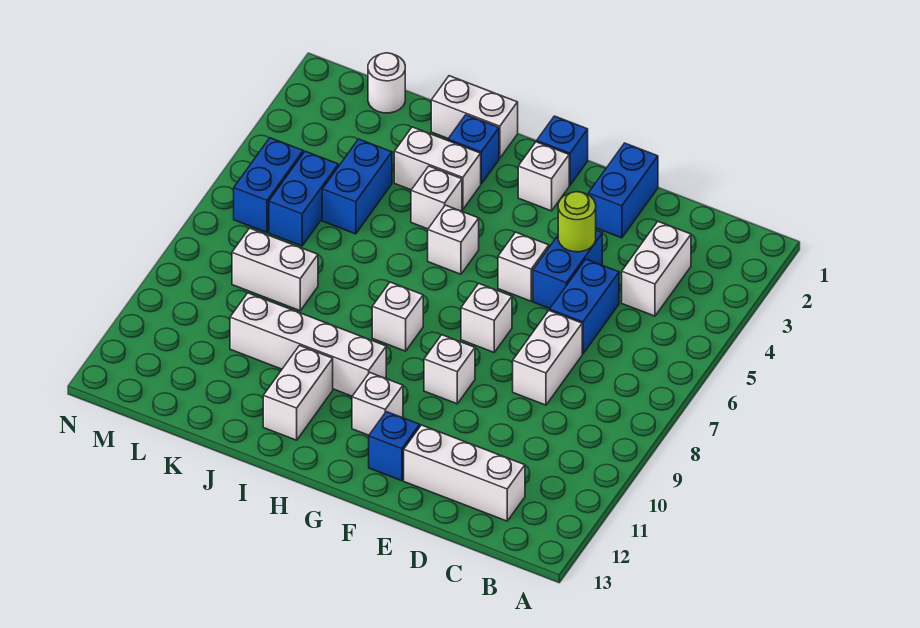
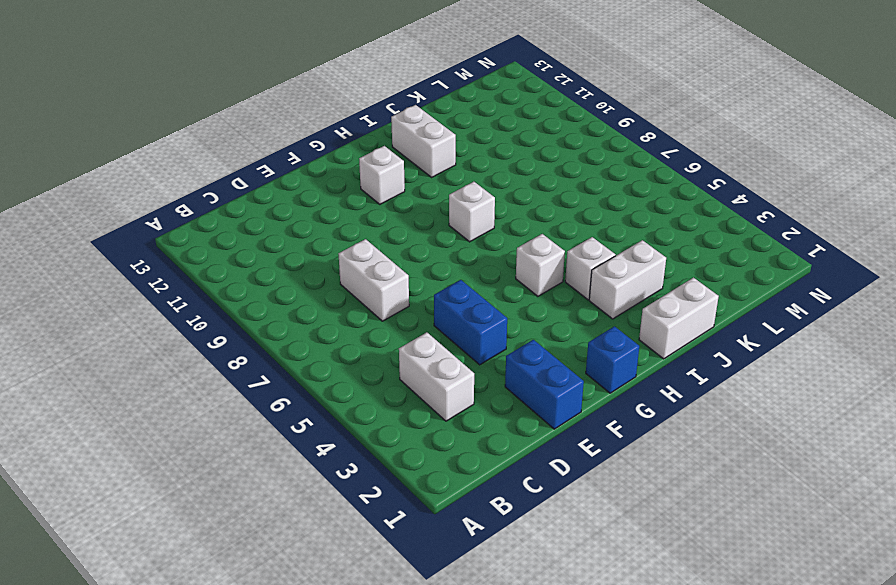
none -> white 1x3 brick [404,425,525,521]
none -> blue 1x2 brick [550,259,619,354]
none -> white 1x1 brick [498,232,549,301]

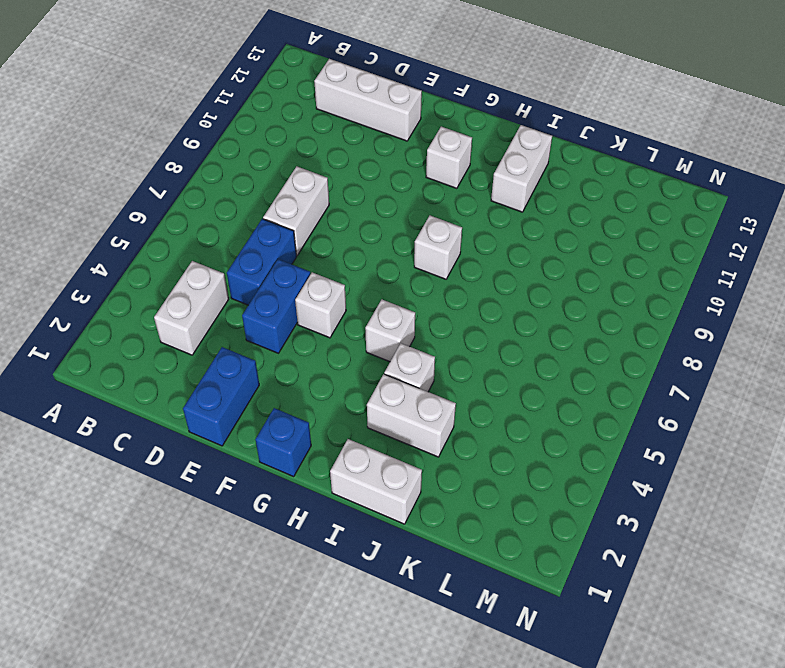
none -> white 1x1 brick [461,283,512,352]
none -> white 1x1 brick [424,335,475,404]
none -> blue 1x1 brick [369,412,420,481]

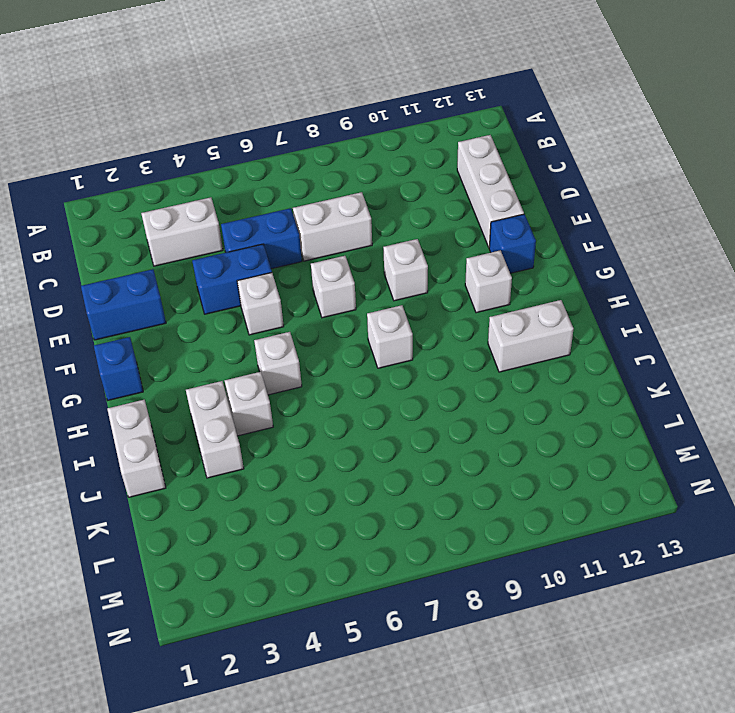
none -> white 1x1 brick [518,142,569,211]
none -> white 1x4 brick [230,293,386,396]
none -> blue 1x1 brick [448,115,499,184]

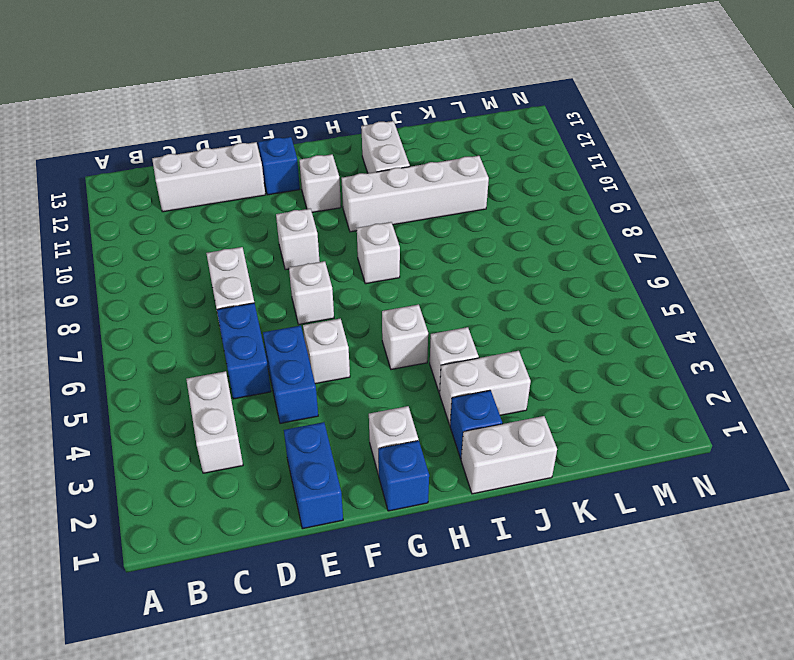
none -> blue 1x2 brick [322,139,392,234]
none -> white 1x2 brick [232,228,318,311]
none -> white 1x1 round brick [368,53,405,113]

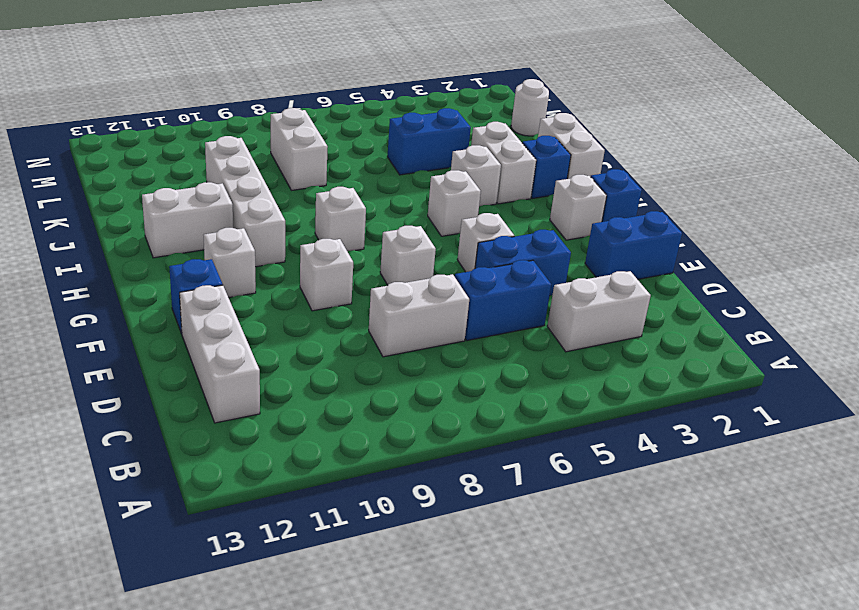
none -> blue 1x2 brick [269,151,338,246]
none -> blue 1x2 brick [234,138,303,232]
none -> lime 1x1 round brick [558,192,596,252]

